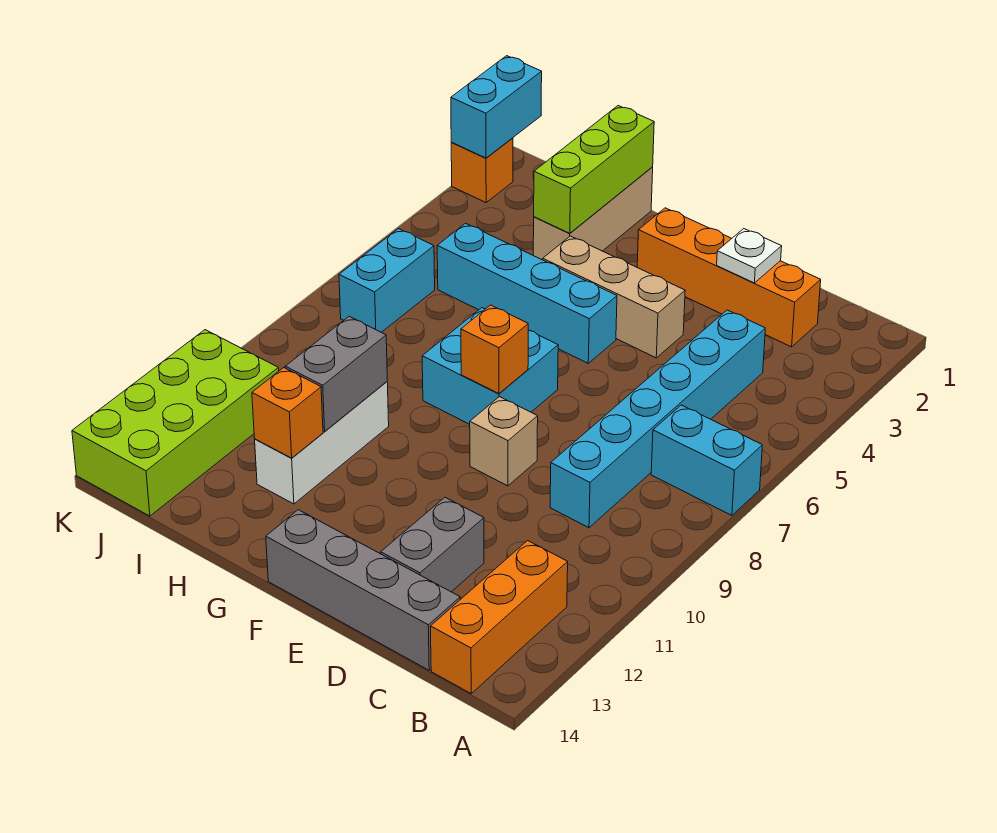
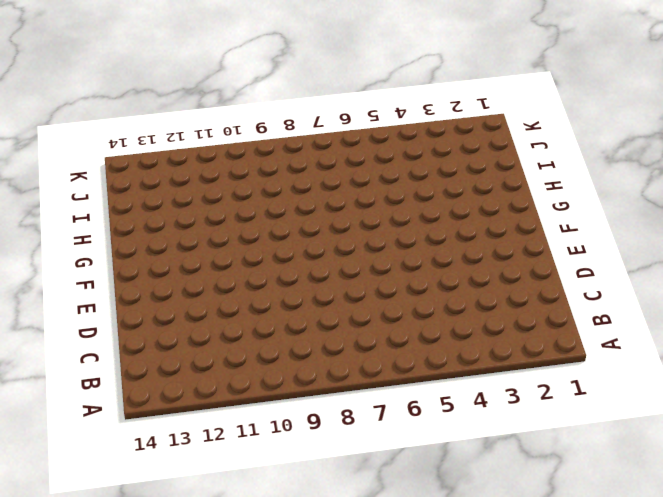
none -> cyan 1x2 brick [651,405,762,515]
none -> orange 1x3 brick [430,541,568,693]
none -> orange 1x4 brick [637,208,821,347]

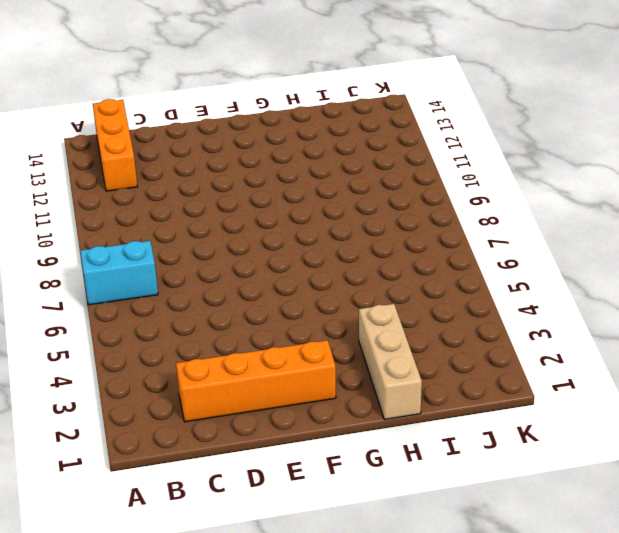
none -> cyan 1x6 brick [550,310,765,528]
none -> grey 1x4 brick [266,510,460,670]
none -> grey 1x2 brick [381,497,484,592]

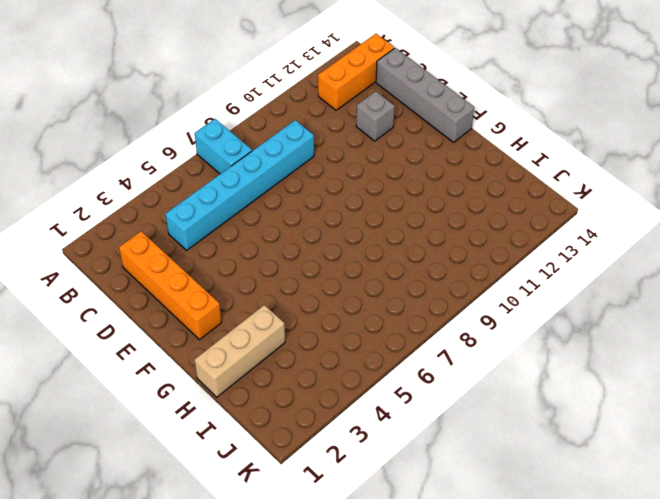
grey 1x1 brick [356,91,395,141] -> grey 1x2 brick [381,497,484,592]
none -> tan 1x3 brick [543,236,685,358]
none -> tan 1x1 brick [470,397,538,486]
none -> cyan 1x4 brick [437,223,617,363]

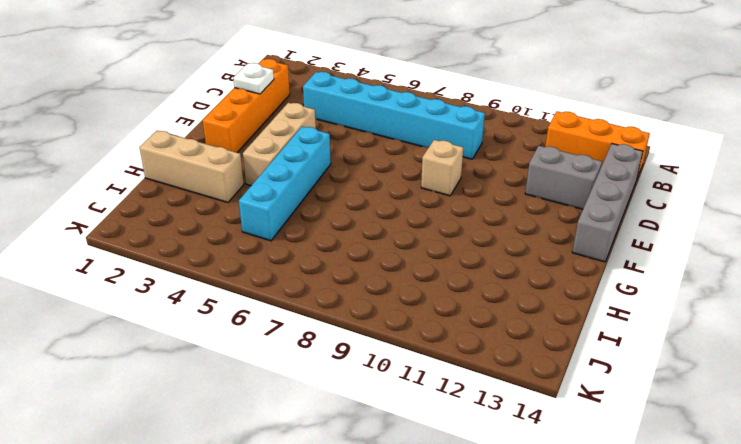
none -> cyan 1x2 brick [651,405,762,515]
none -> cyan 2x2 brick [422,308,558,424]
none -> white 1x3 brick [255,382,389,504]

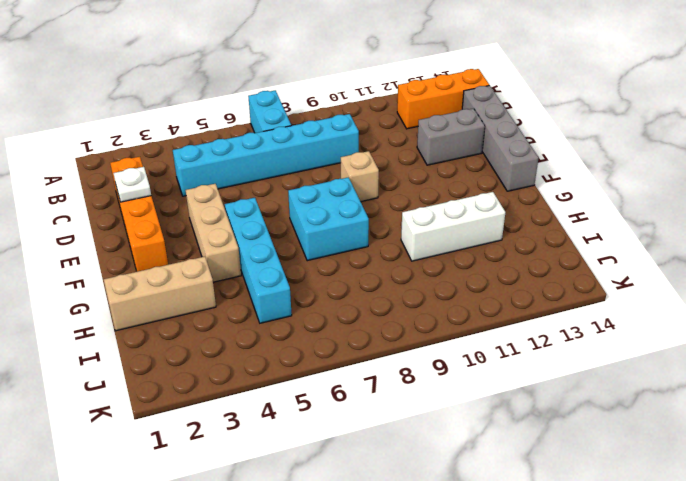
none -> cyan 1x2 brick [339,229,435,332]
none -> lime 2x4 brick [72,330,279,516]
none -> orange 1x1 brick [451,138,513,202]

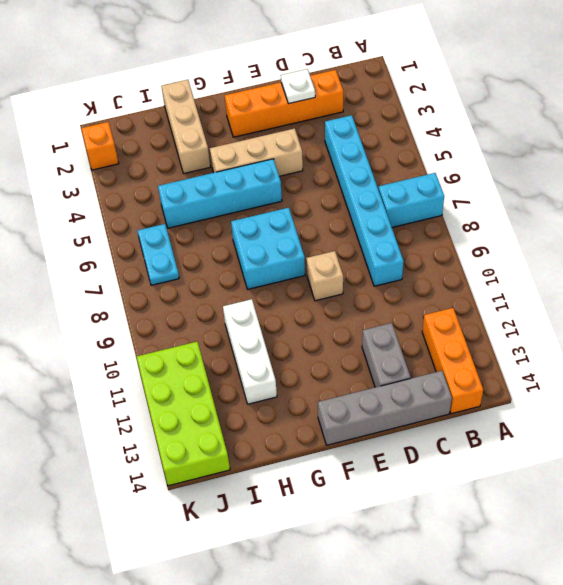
cyan 1x2 plate [138,224,179,285] -> cyan 1x2 brick [339,229,435,332]
none -> orange 1x1 brick [461,305,528,394]
none -> lime 1x3 brick [534,106,654,233]
none -> grey 1x2 brick [285,316,387,431]

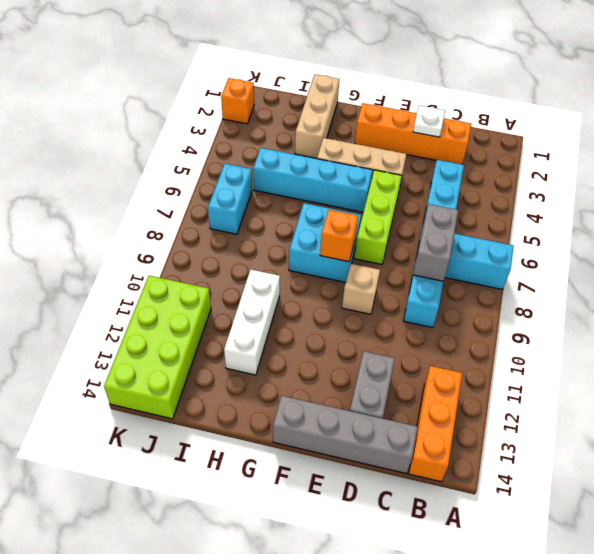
grey 1x2 brick [413,204,458,281] -> grey 1x2 brick moved to [285,316,387,431]
lime 1x3 brick [354,170,402,264] -> lime 1x3 brick moved to [534,106,654,233]
none -> orange 1x1 brick [252,368,323,458]
none -> cyan 1x2 brick [451,56,542,158]

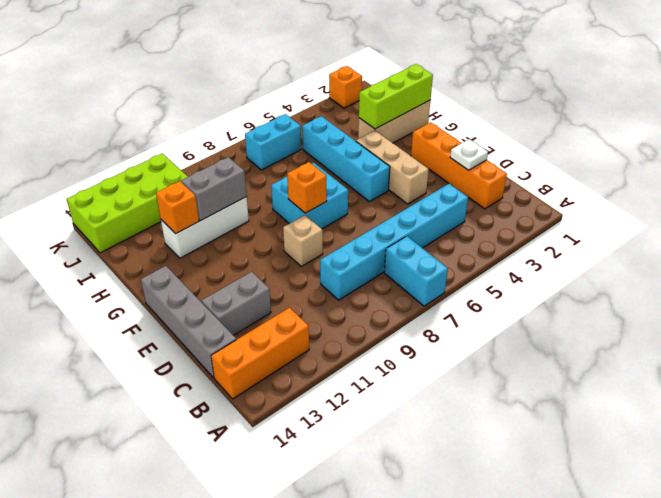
none -> cyan 1x2 brick [451,56,542,158]

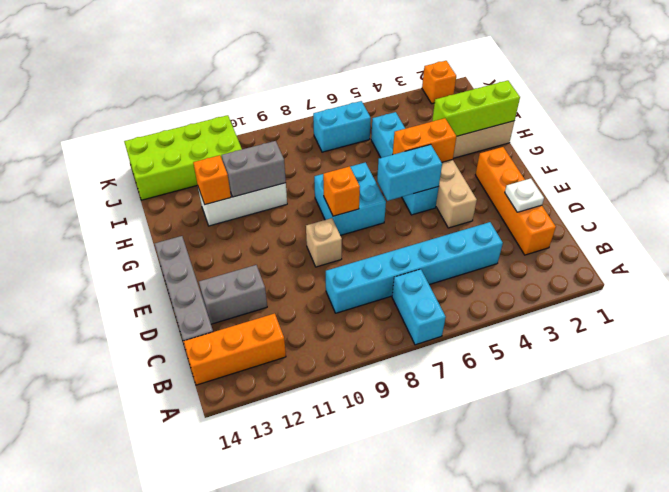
cyan 1x2 brick [377,144,442,201] -> cyan 1x2 brick moved to [451,56,542,158]
orange 1x2 brick [393,118,457,162] -> none

